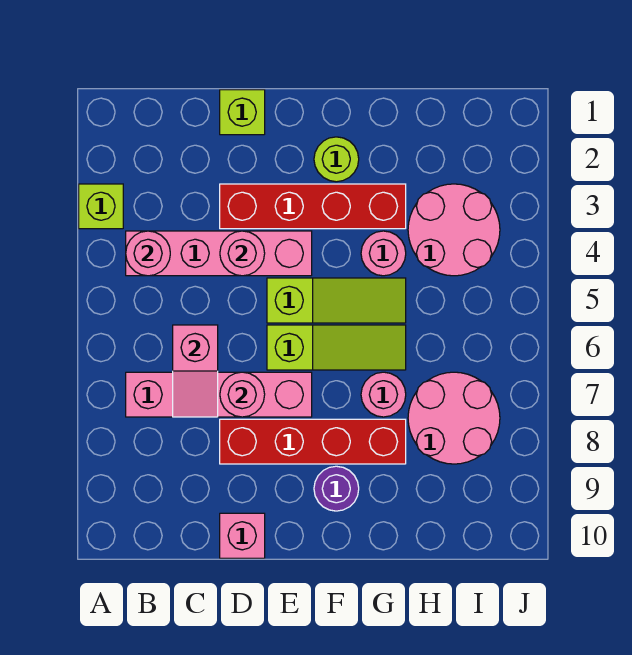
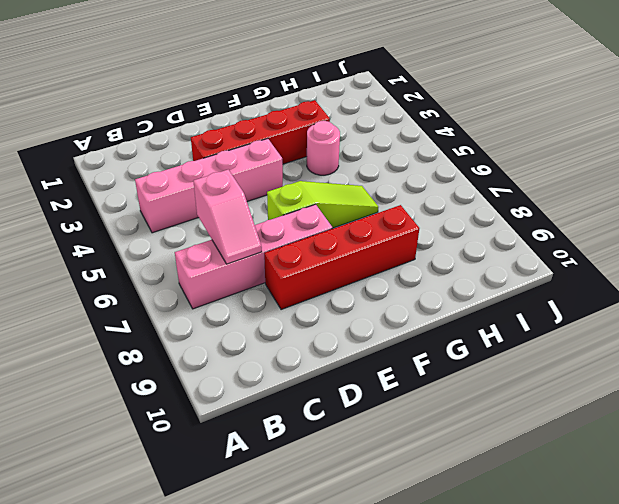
none -> lime 1x1 brick [79,184,123,229]
none -> lime 1x1 brick [220,90,265,135]
none -> pink 1x1 brick [220,513,265,558]

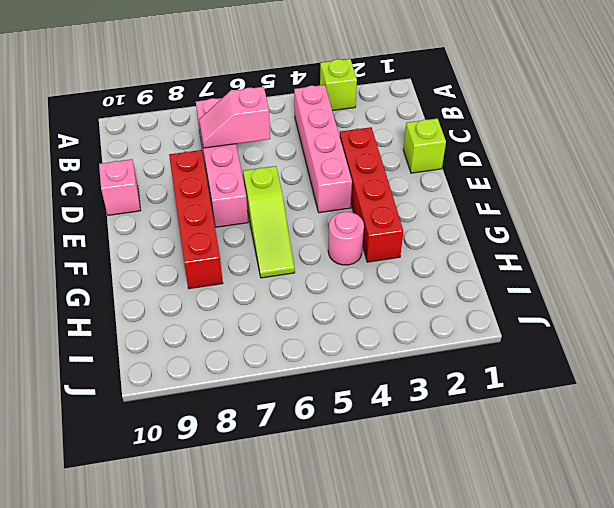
none -> lime 1x3 slope [267,278,406,323]
none -> lime 1x1 round brick [314,137,359,182]
none -> purple 1x1 round brick [314,466,359,511]

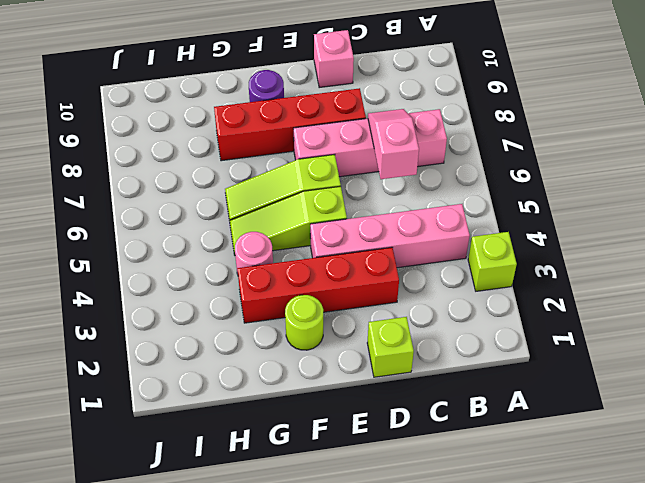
none -> pink 1x1 round brick [361,372,406,417]
none -> pink 2x2 round brick [408,184,500,276]
none -> pink 2x2 round brick [408,372,500,464]

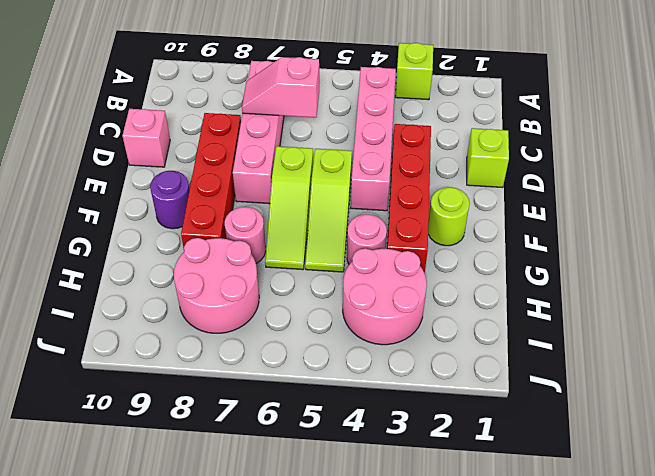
none -> pink 1x1 round brick [126,231,170,276]
none -> pink 1x1 round brick [220,231,265,276]
none -> pink 1x1 round brick [220,372,265,417]

